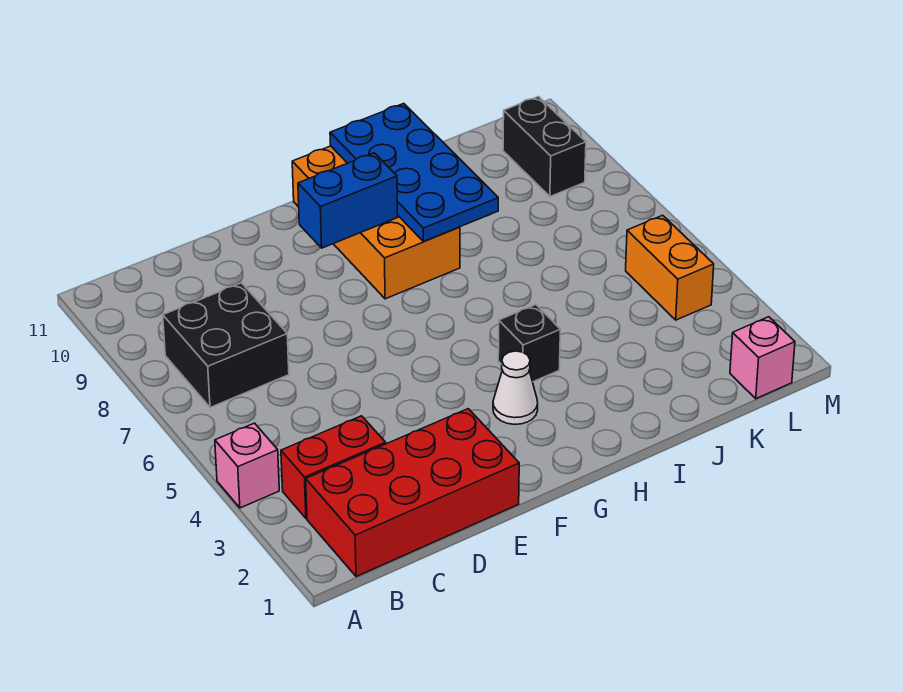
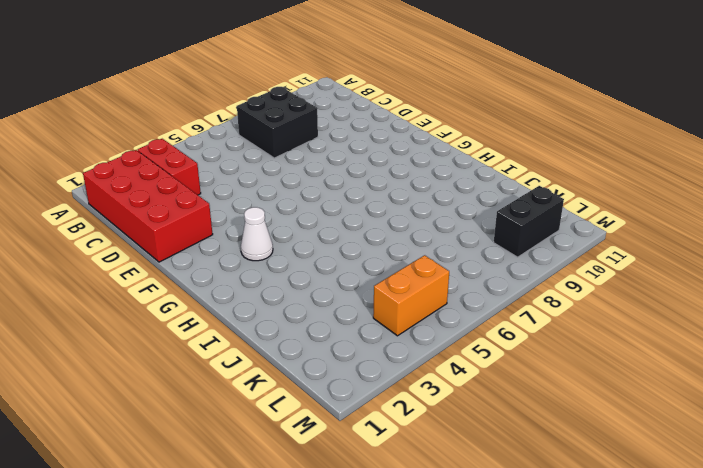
none -> pink 1x1 brick [215,423,279,508]
none -> orange 2x4 brick [292,146,460,299]
none -> black 1x1 brick [498,305,560,382]

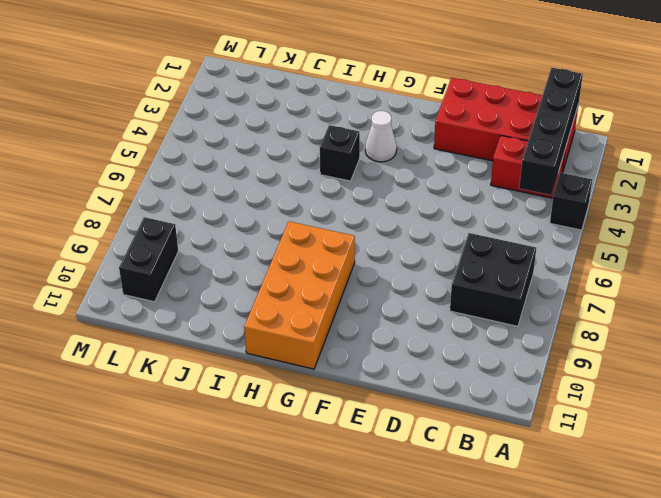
black 1x1 brick [550,173,592,230] -> pink 1x1 brick [215,423,279,508]
black 1x4 brick [519,68,583,195] -> none
none -> pink 1x1 brick [730,317,795,399]
none -> orange 1x2 brick [626,215,714,320]
none -> blue 1x2 brick [298,153,398,248]

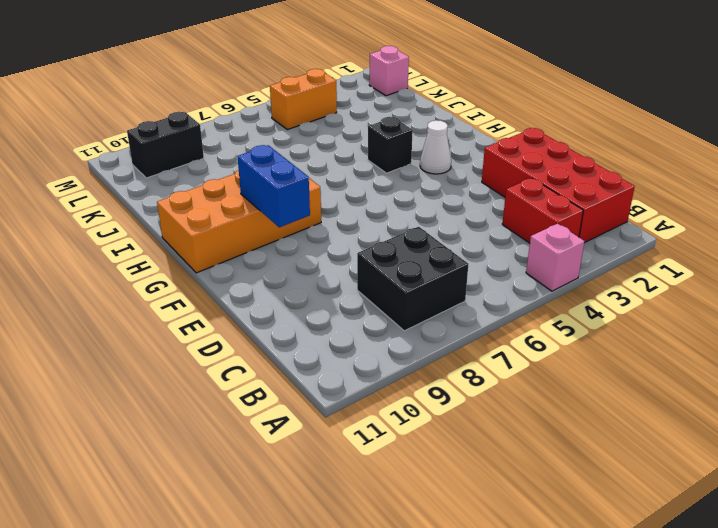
none -> blue 2x4 plate [330,104,498,242]

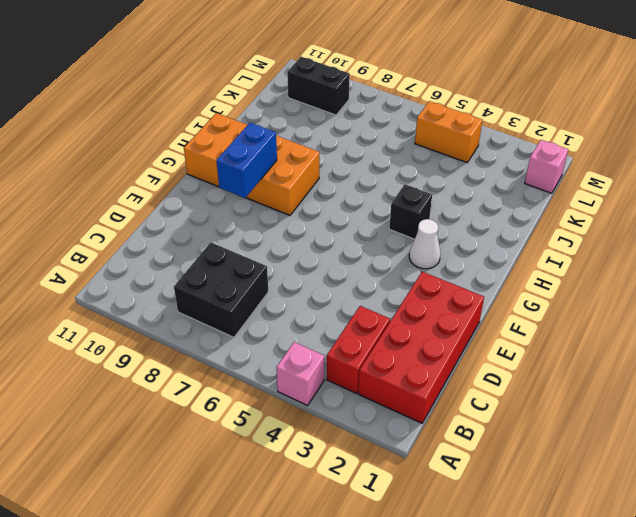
none -> blue 2x4 plate [330,104,498,242]

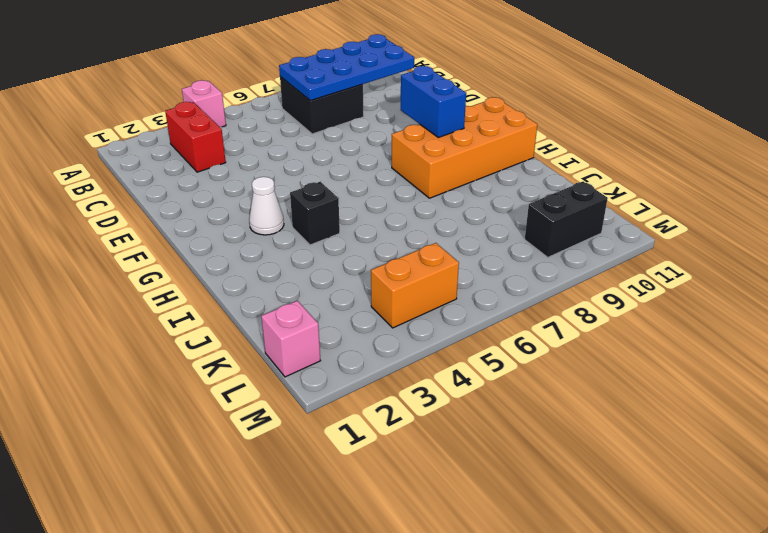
blue 2x4 plate [279,34,414,101] -> blue 2x4 plate moved to [330,104,498,242]
none -> red 2x4 brick [306,409,519,577]

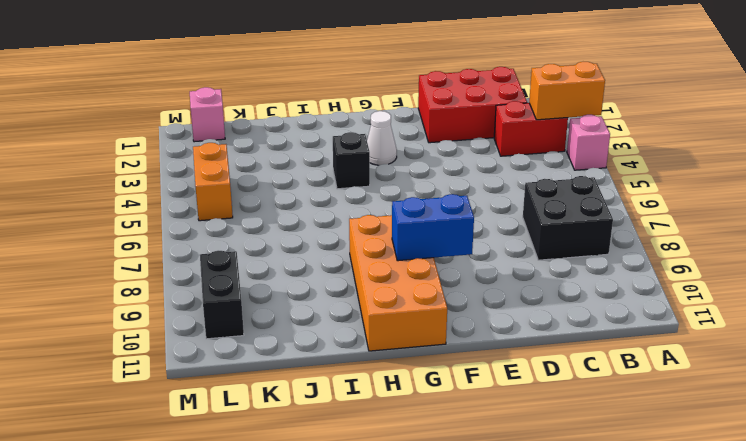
orange 1x2 brick [529,62,605,120] -> none
red 2x3 brick [418,67,527,143] -> red 2x4 brick [306,409,519,577]
none -> blue 2x4 plate [330,104,498,242]

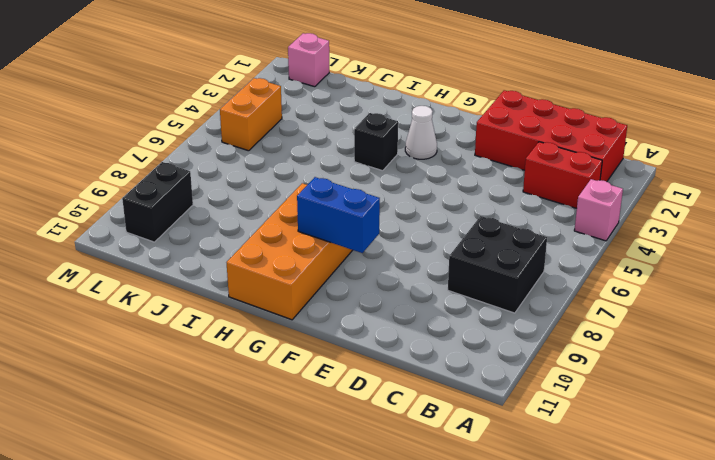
none -> blue 2x4 plate [330,104,498,242]

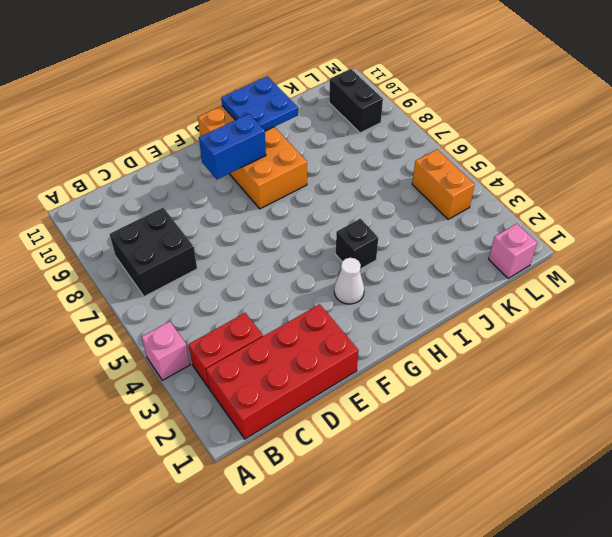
blue 2x2 plate [221,76,298,131] -> blue 2x4 plate [330,104,498,242]

